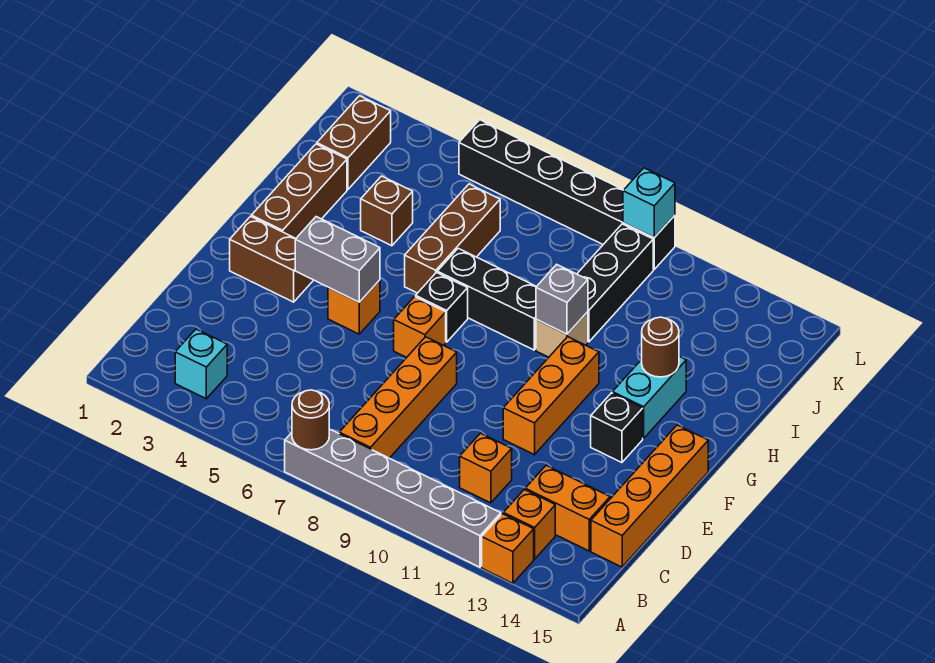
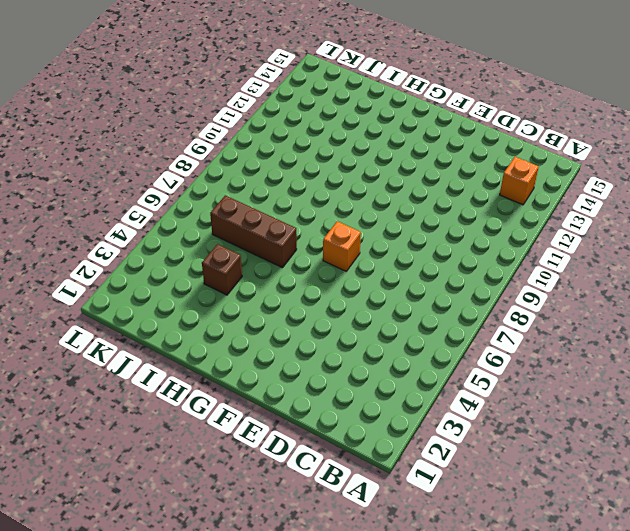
none -> grey 1x6 brick [285,429,501,567]
none -> orange 1x1 brick [482,514,534,583]
none -> cyan 1x1 brick [175,329,227,399]

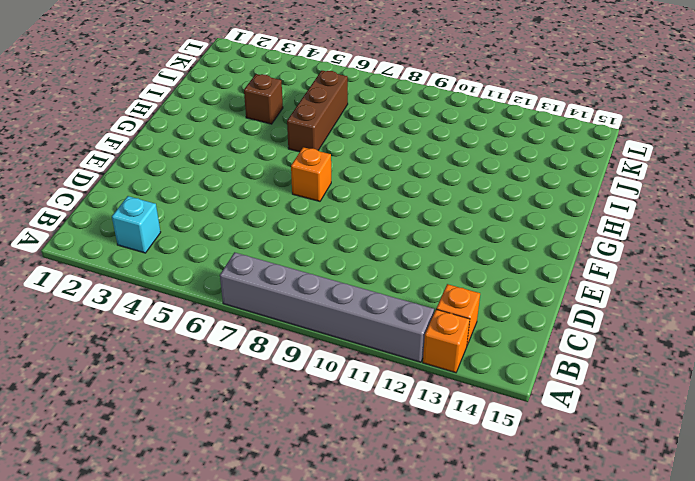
none -> orange 1x4 brick [339,337,457,458]
none -> orange 1x1 brick [460,433,512,503]
none -> orange 1x2 brick [525,465,610,551]

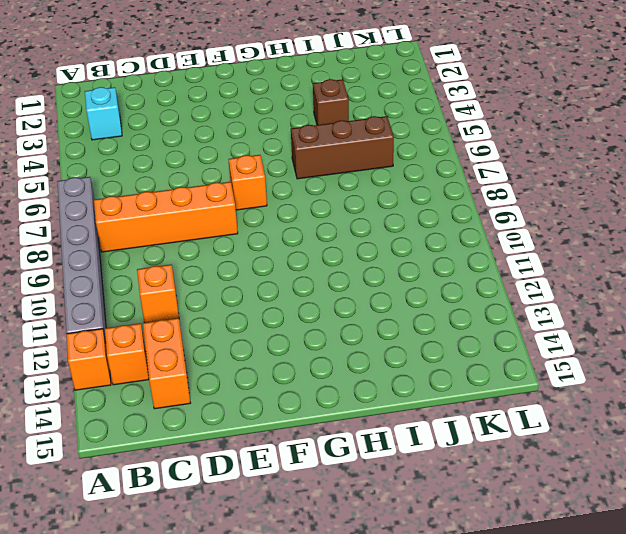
none -> orange 1x4 brick [591,425,708,567]
none -> orange 1x3 brick [503,337,599,455]
none -> brown 1x2 brick [230,217,313,302]

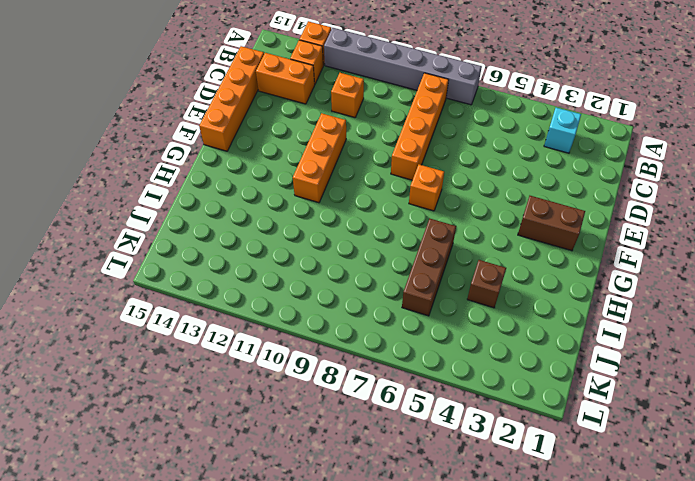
none -> orange 1x1 brick [328,280,380,334]
none -> black 1x1 brick [591,393,643,463]
none -> brown 1x3 brick [251,144,347,239]

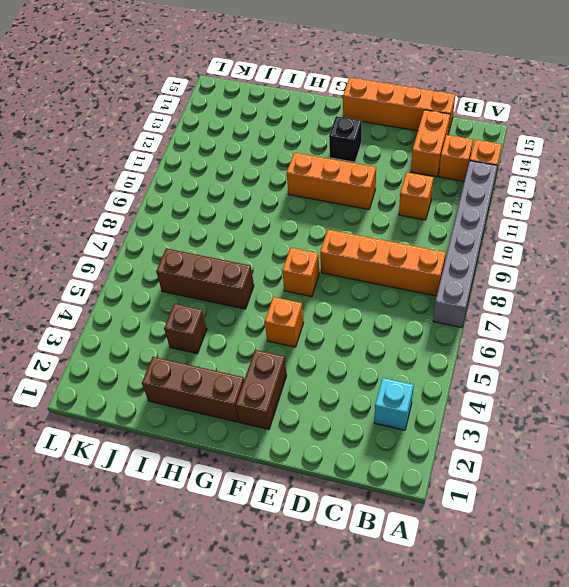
none -> black 1x1 brick [416,273,468,342]
none -> cyan 1x2 brick [613,356,686,438]
none -> black 1x3 brick [437,248,536,350]

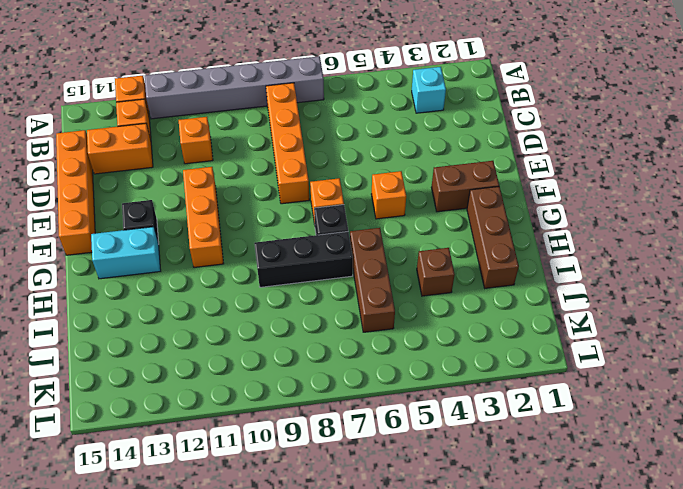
cyan 1x2 brick [91,227,161,279] -> cyan 1x2 brick turned to [613,356,686,438]
none -> tan 1x1 brick [536,312,588,357]
none -> black 1x3 brick [577,224,653,342]
none -> brown 1x2 brick [317,96,391,189]

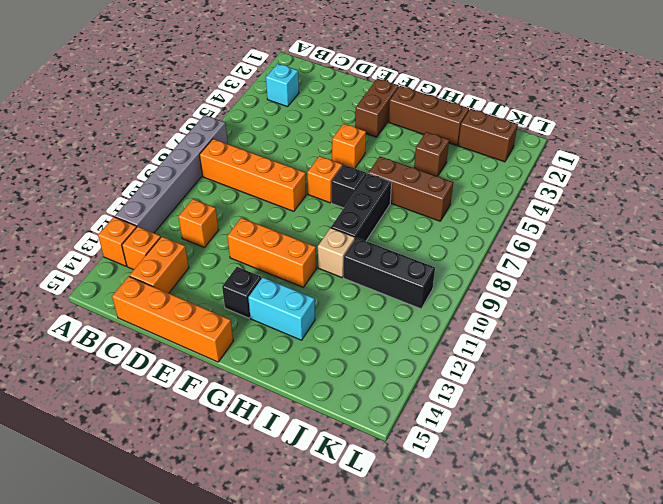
none -> black 1x6 brick [459,120,675,269]
none -> brown 1x1 round brick [292,390,329,450]
none -> grey 1x2 brick [295,217,380,302]

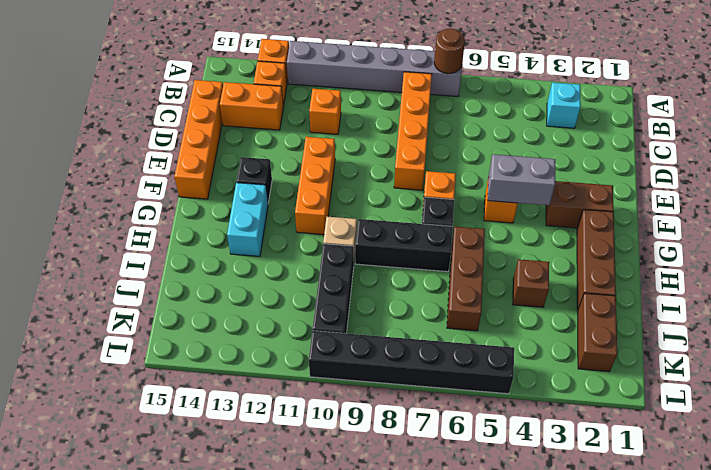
none -> grey 1x1 brick [536,264,588,334]
none -> brown 1x1 round brick [642,317,679,377]
none -> cyan 1x1 brick [623,168,675,237]

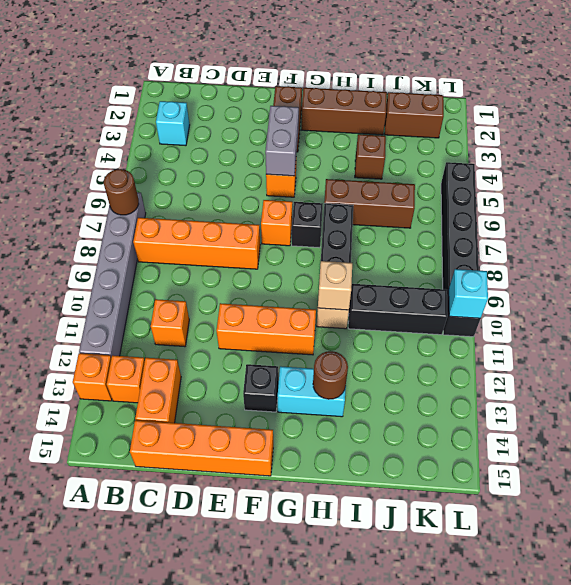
tan 1x1 brick [318,261,352,310] -> grey 1x1 brick [536,264,588,334]

